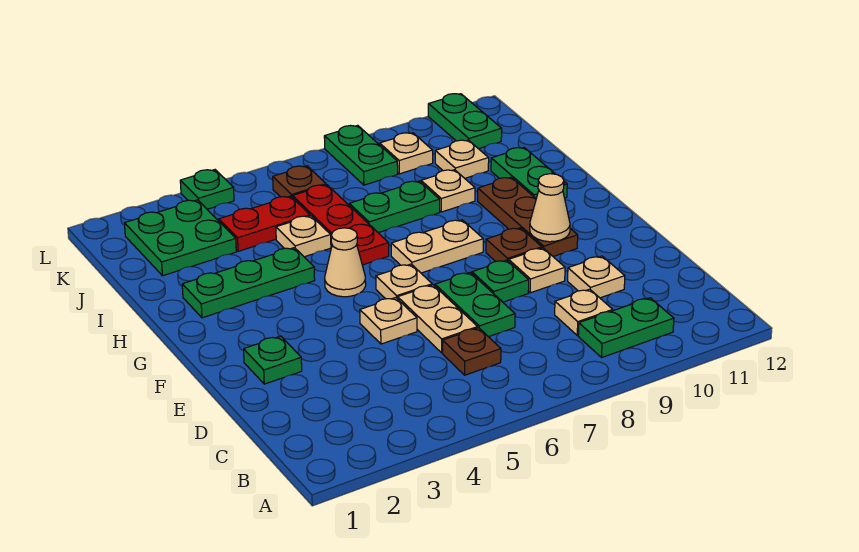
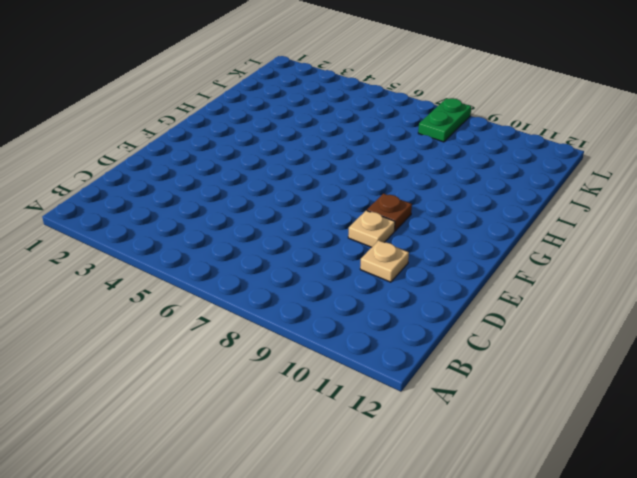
none -> green 1x2 plate [578,298,674,357]
none -> brown 1x1 plate [443,328,501,375]
none -> tan 1x1 plate [555,289,613,335]
none -> tan 1x2 plate [398,285,478,353]

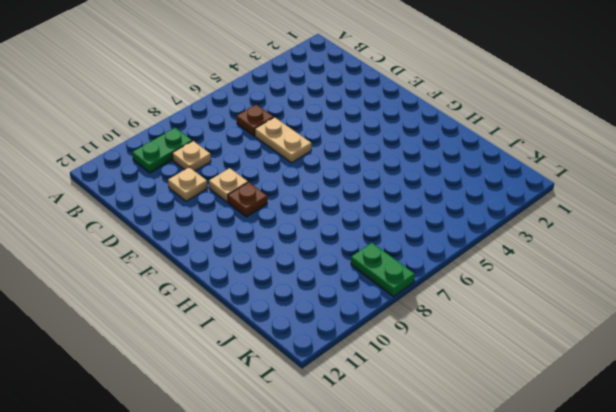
none -> green 1x2 plate [435,272,515,337]
none -> green 1x1 plate [244,336,302,384]
none -> tan 1x1 plate [360,298,417,344]
none -> green 1x1 plate [472,260,529,302]

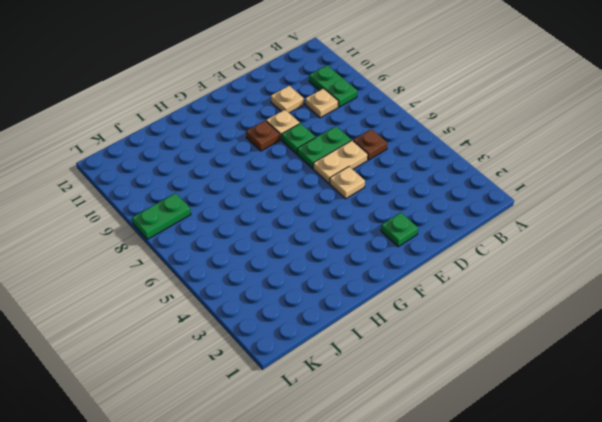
none -> tan 1x1 plate [376,264,432,299]
none -> brown 1x3 plate [478,177,578,257]
none -> tan 1x1 cone [325,228,366,297]
none -> tan 1x2 plate [391,220,483,273]

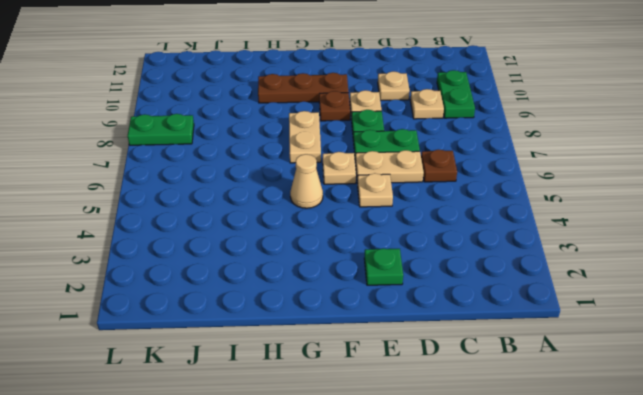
none -> green 1x3 plate [182,248,315,318]
none -> red 1x3 plate [293,185,389,265]
none -> green 1x2 plate [491,148,567,198]
none -> tan 1x1 plate [276,216,331,257]

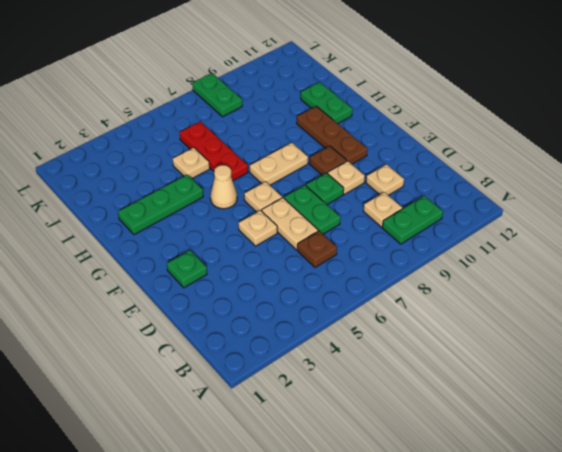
none -> green 1x2 plate [349,181,440,233]
none -> tan 1x1 plate [421,170,475,212]
none -> green 2x2 plate [125,200,236,276]
none -> red 1x2 plate [219,196,310,251]

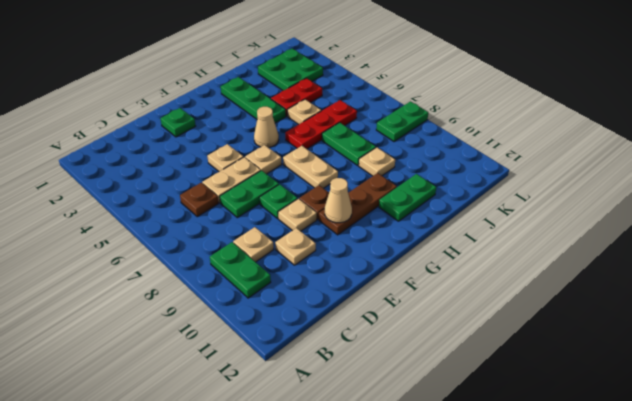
red 1x2 plate [271,78,322,116] -> red 1x2 plate turned to [219,196,310,251]
none -> tan 1x1 plate [435,140,489,178]
none -> brown 1x1 plate [273,166,326,198]
none -> tan 1x1 plate [380,133,433,174]
none -> green 1x2 plate [428,94,502,149]

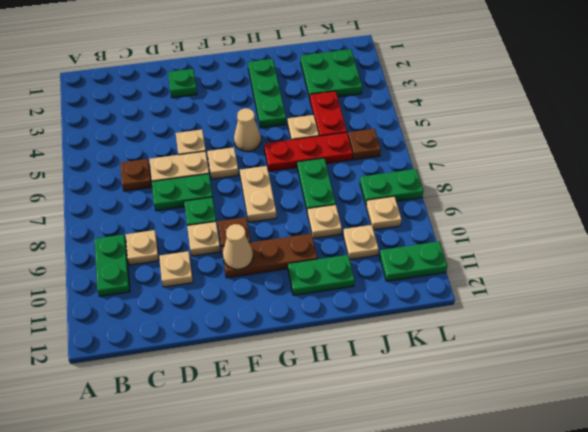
none -> green 1x1 plate [180,170,234,209]

